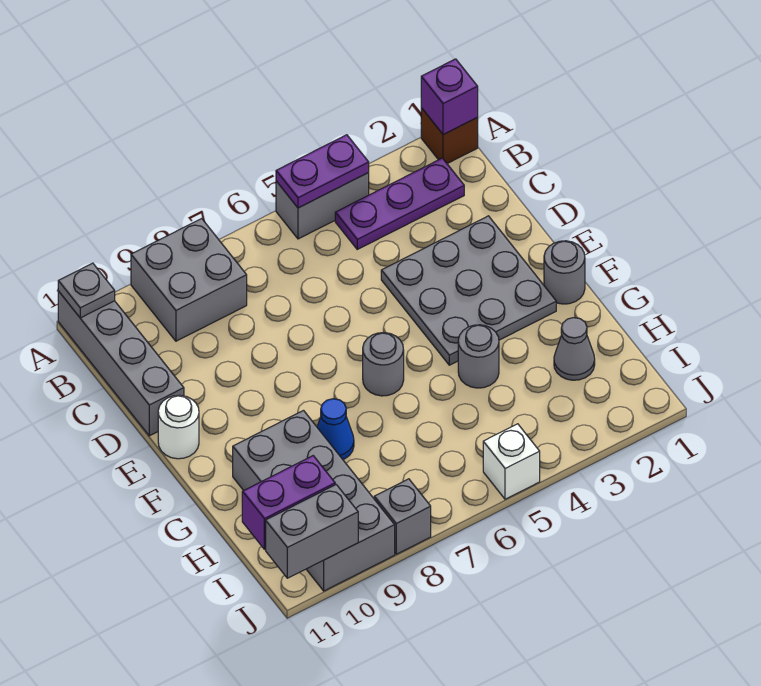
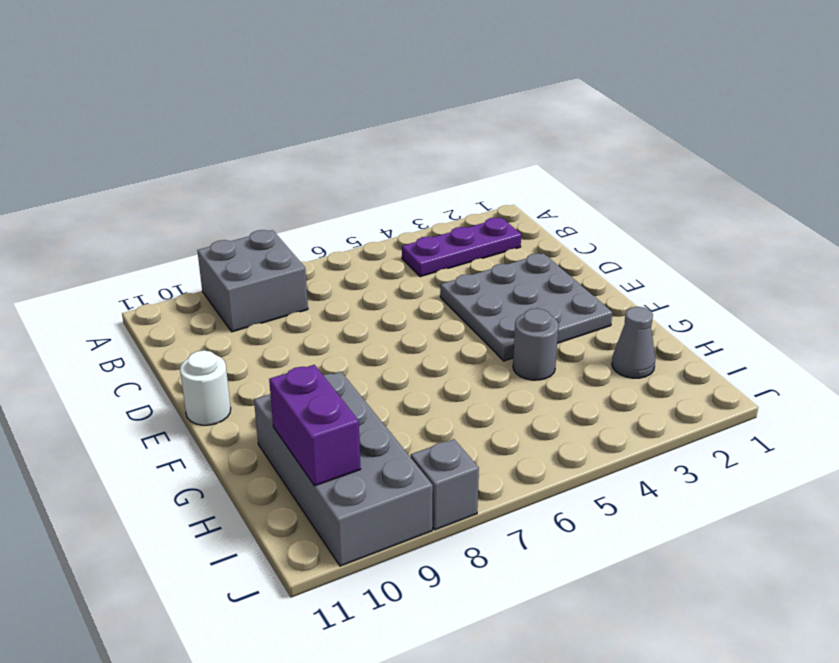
purple 1x2 brick [269,365,360,486] -> purple 1x2 brick turned to [242,456,335,549]
none -> brown 1x1 brick [421,108,478,164]
none -> grey 1x2 brick [276,173,369,239]
none -> grey 1x4 brick [58,291,184,436]

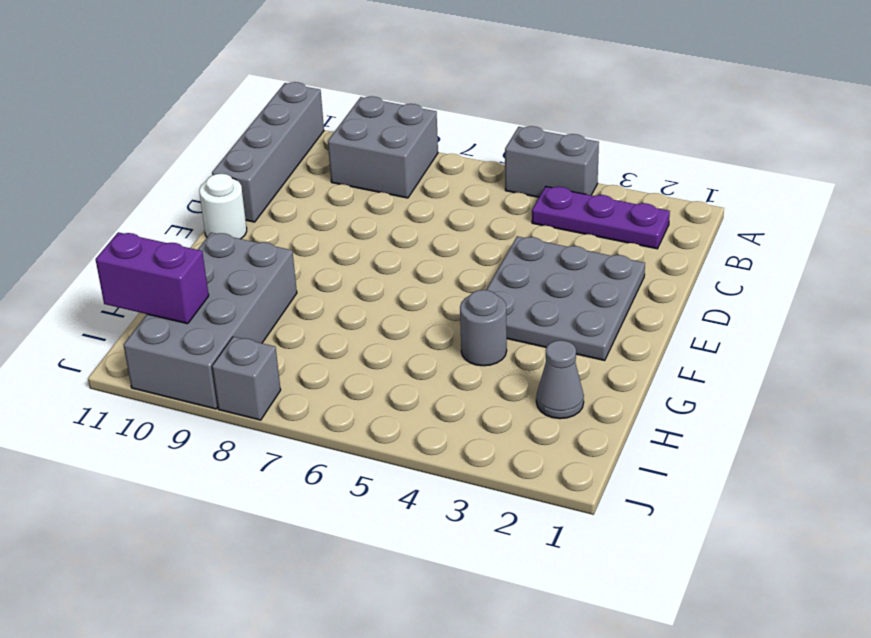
none -> brown 1x1 brick [421,108,478,164]
none -> grey 1x1 round brick [544,241,585,304]
none -> grey 1x1 round brick [363,333,404,396]

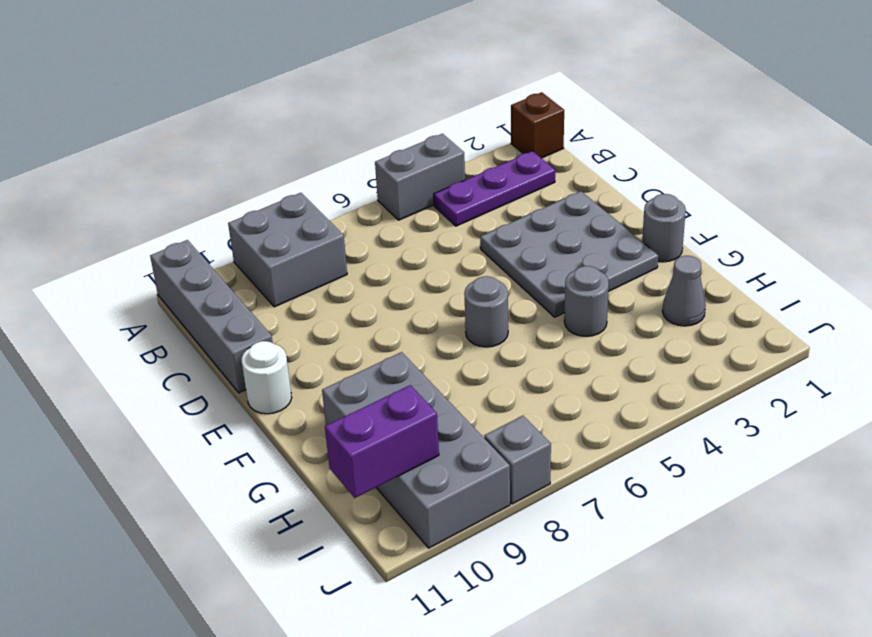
none -> blue 1x1 cone [317,399,354,459]
none -> white 1x1 brick [483,424,540,499]
none -> purple 1x1 brick [421,59,478,135]

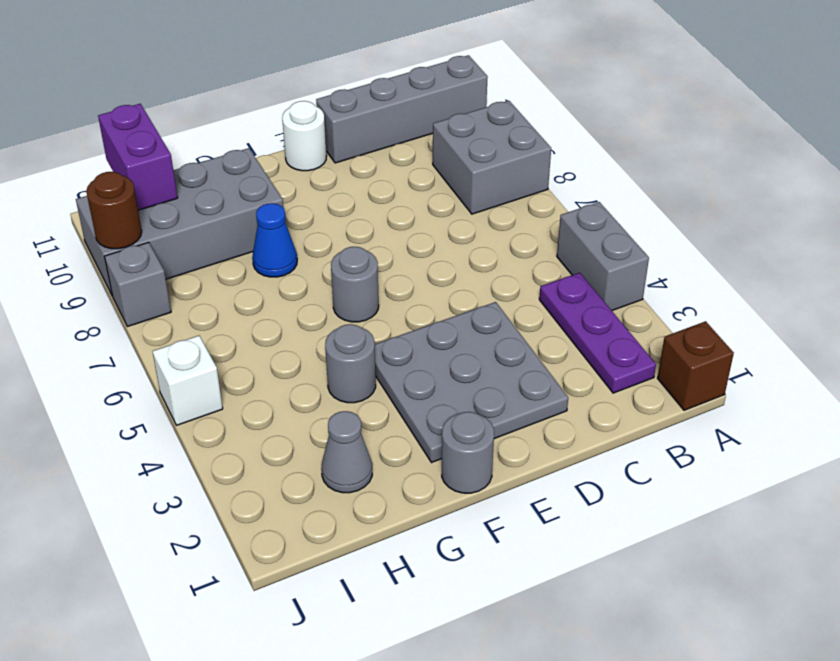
brown 1x1 round brick [86,172,142,249] -> none
none -> purple 1x1 brick [421,59,478,135]
none -> purple 1x2 plate [276,135,369,208]
none -> grey 1x1 plate [58,263,115,318]

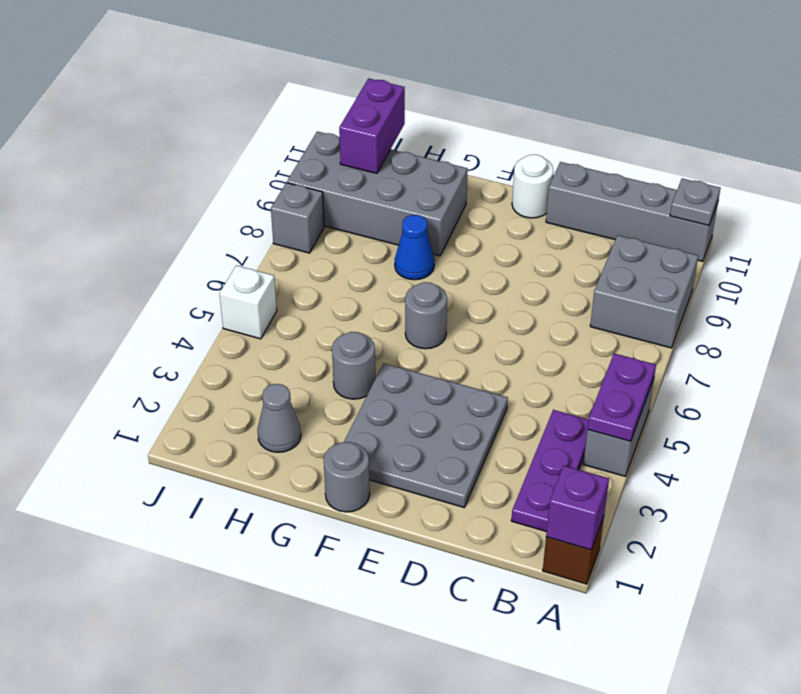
none -> grey 1x2 brick [266,485,358,578]

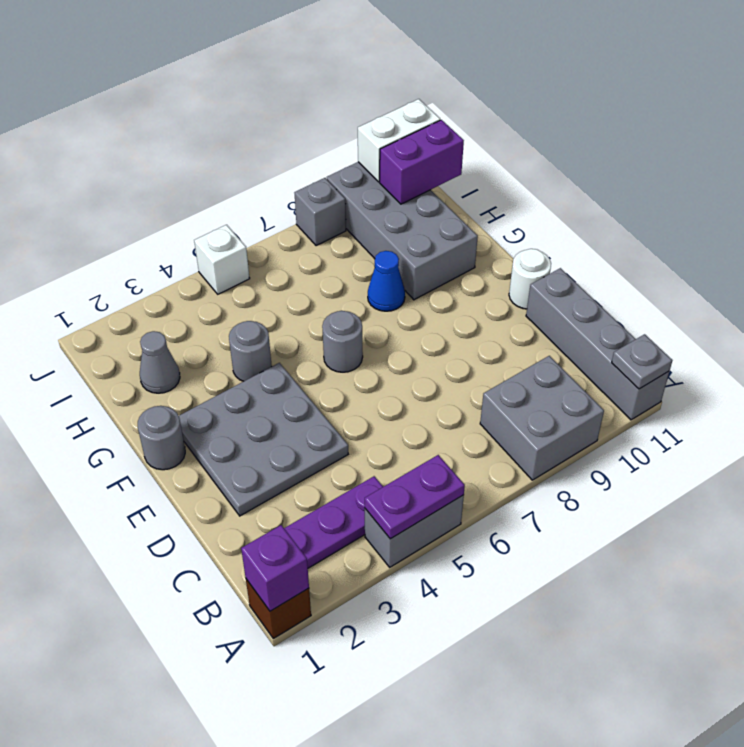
white 1x2 brick [358,99,440,182] -> grey 1x2 brick [266,485,358,578]

